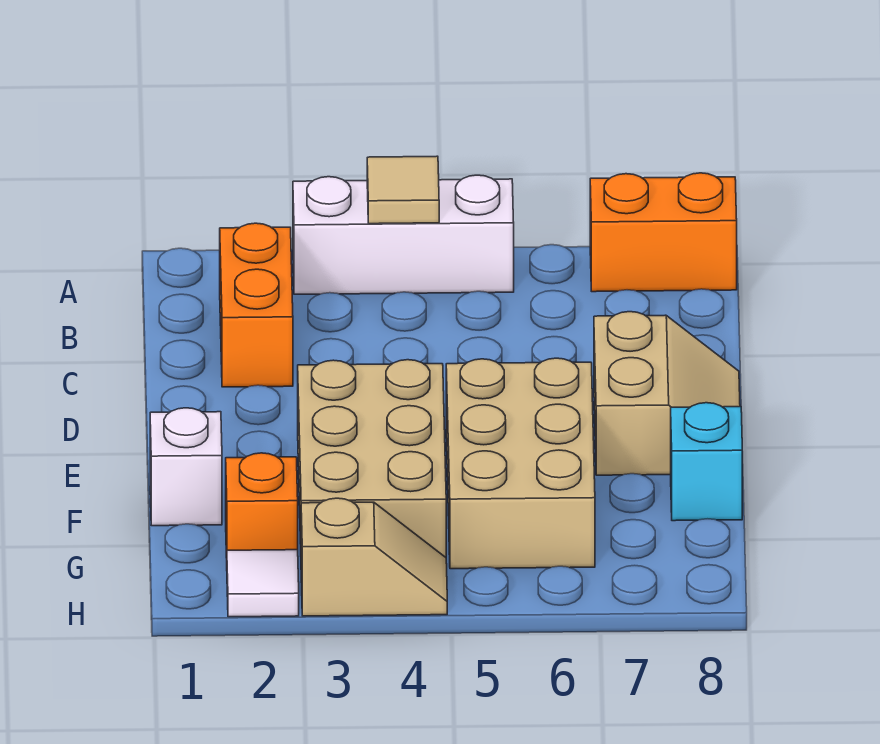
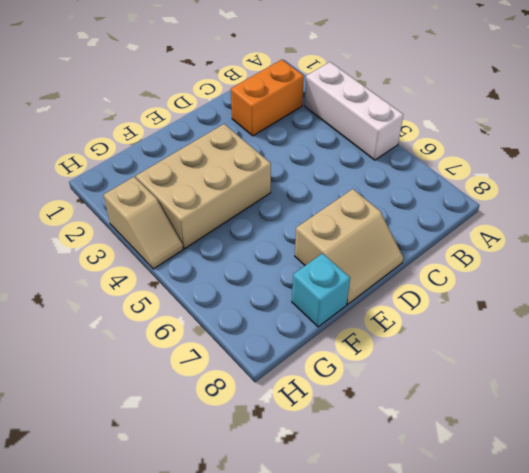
none -> orange 1x2 brick [590,173,737,292]
none -> tan 2x3 brick [446,358,595,569]
none -> white 1x1 brick [150,408,222,526]

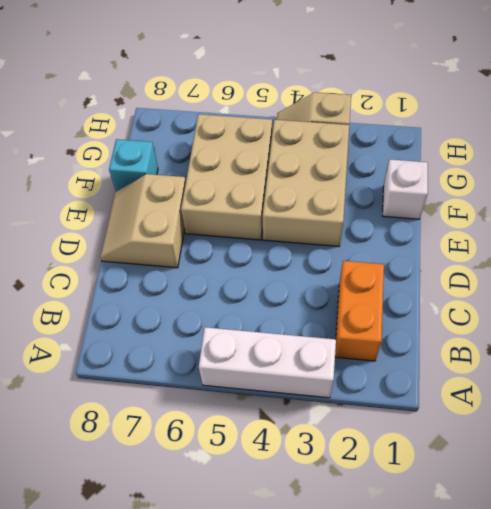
none -> orange 1x2 brick [590,173,737,292]
none -> orange 1x1 brick [226,453,298,558]
none -> white 1x1 tile [227,550,299,617]

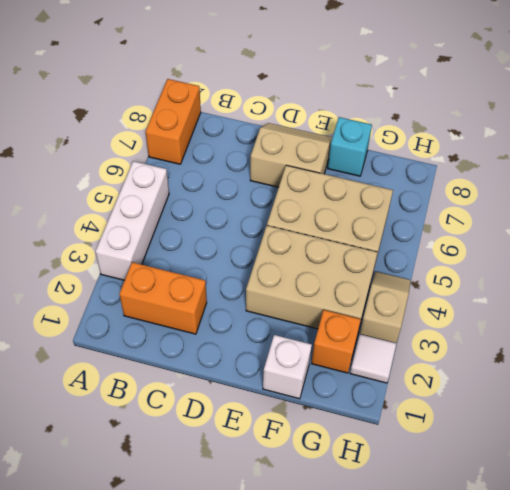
none -> tan 1x1 tile [367,156,439,224]

